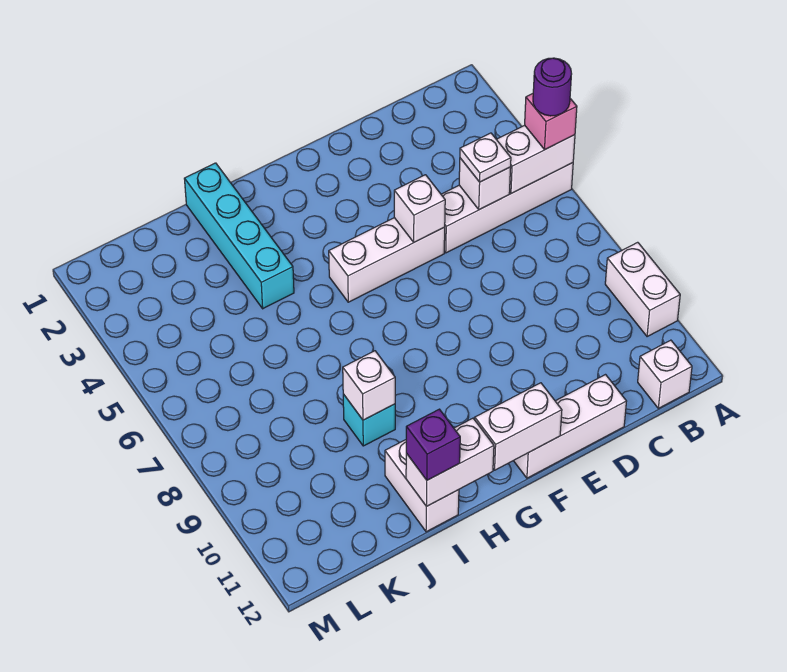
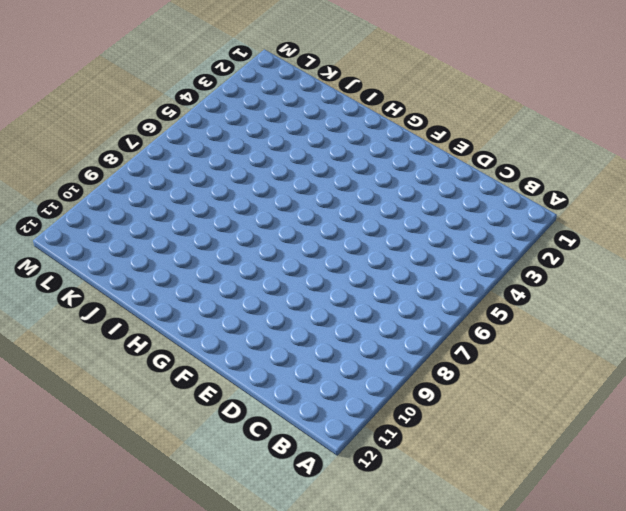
none -> white 1x4 brick [441,163,573,253]
none -> white 1x2 brick [605,242,680,337]
none -> white 1x1 brick [638,340,692,408]

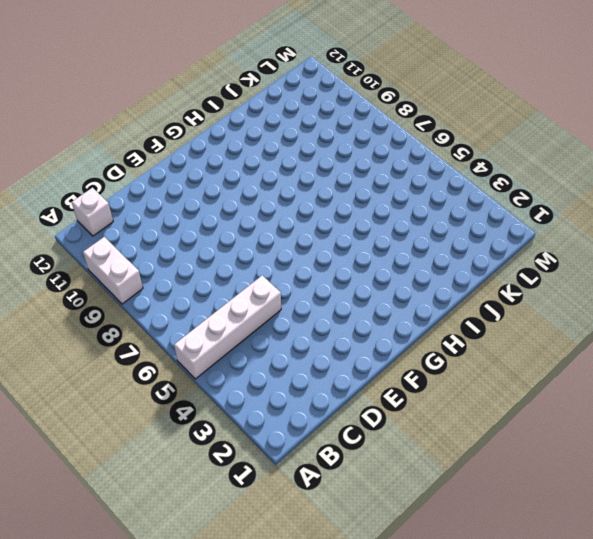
none -> white 1x3 brick [514,375,627,478]
none -> white 1x3 brick [329,218,445,302]
none -> cyan 1x4 brick [184,163,294,309]

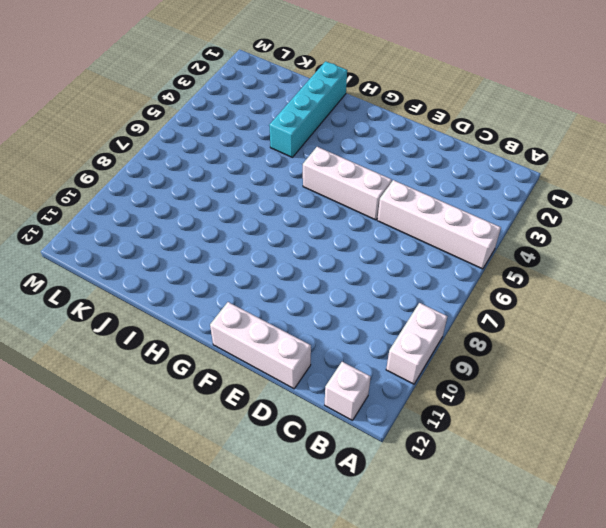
none -> cyan 1x1 brick [343,394,395,446]
none -> white 1x2 brick [385,440,459,532]
none -> white 1x2 brick [496,125,575,193]

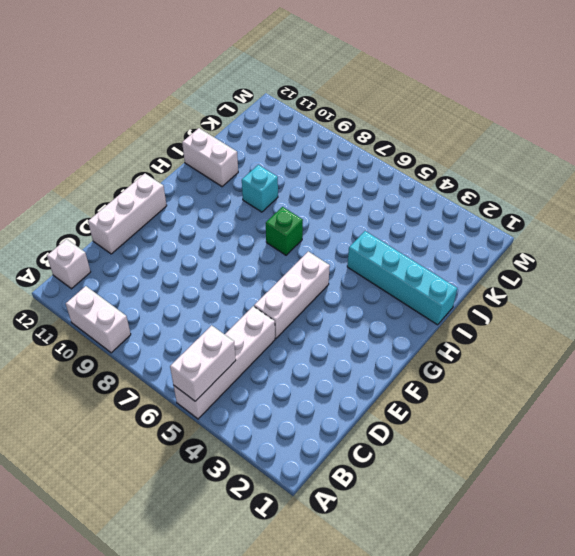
green 1x1 brick [266,207,303,255] -> none
none -> white 1x1 brick [459,158,511,210]
none -> white 1x1 brick [394,175,445,242]
none -> white 1x2 brick [475,383,562,470]

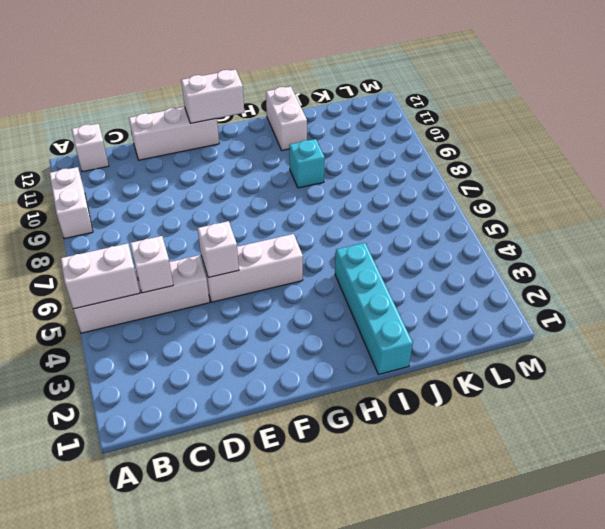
none -> white 1x2 brick [406,418,494,507]
none -> white 1x1 brick [343,351,395,420]
none -> pink 1x1 brick [525,94,577,149]

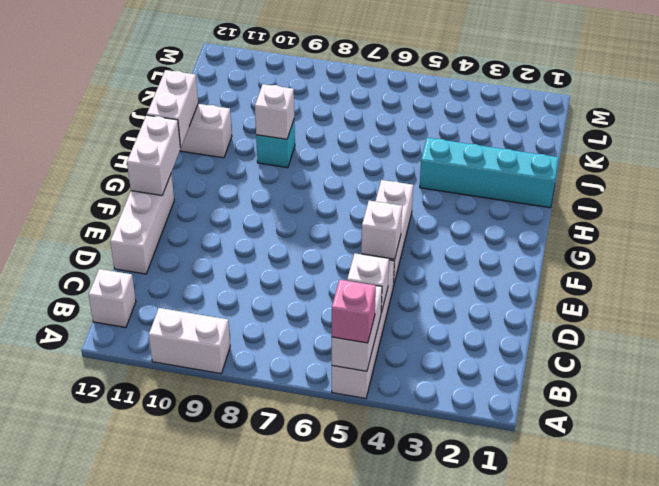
none -> white 1x1 plate [460,133,511,182]
none -> purple 1x1 brick [406,409,460,480]
none -> purple 1x1 round brick [533,58,572,116]

